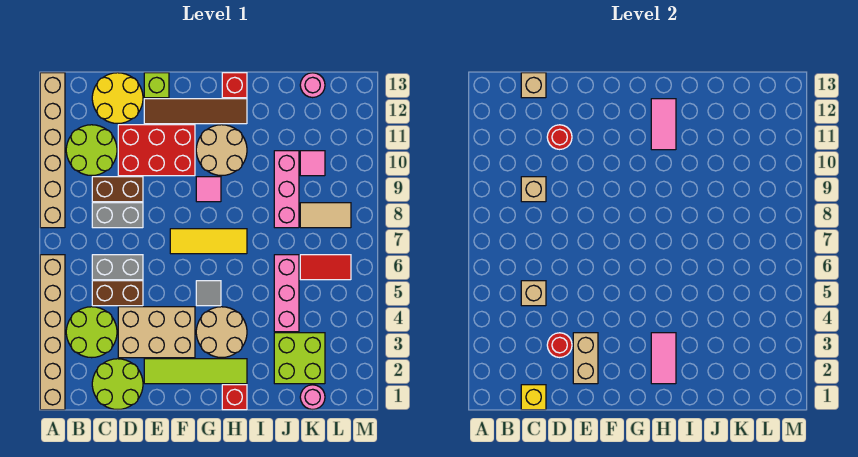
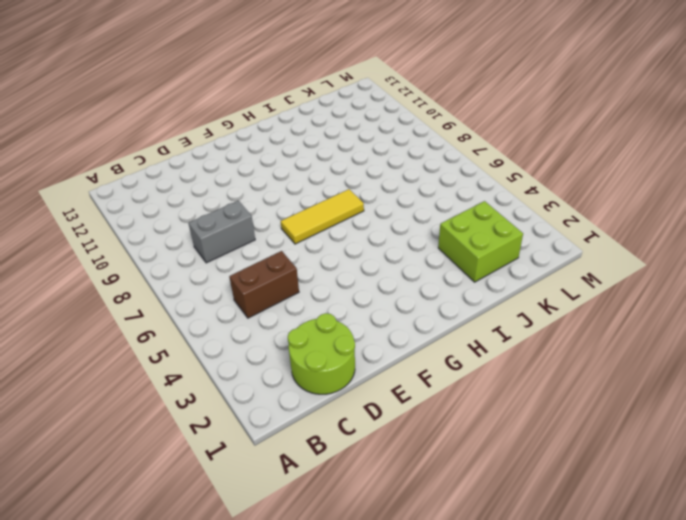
none -> tan 1x6 brick [40,255,65,410]
none -> tan 1x6 brick [40,73,65,228]
none -> lime 2x2 round brick [66,307,117,358]
none -> lime 2x2 round brick [66,125,117,176]

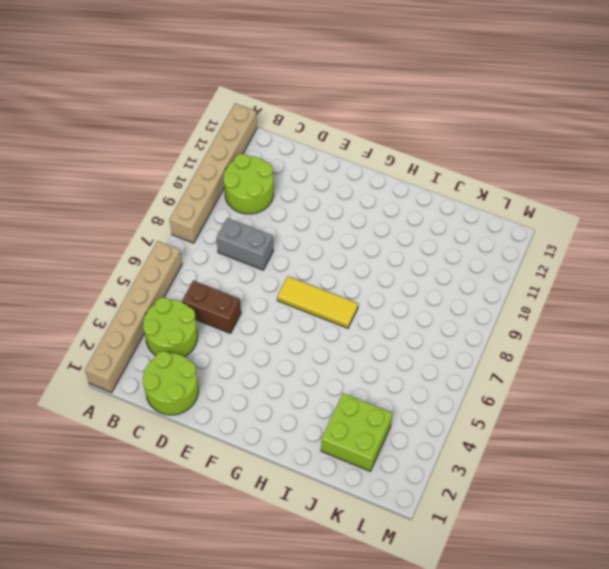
none -> grey 1x2 brick [92,255,143,280]
none -> brown 1x2 brick [92,177,143,202]
none -> yellow 2x2 round brick [92,73,143,124]
none -> tan 2x3 brick [118,307,195,358]

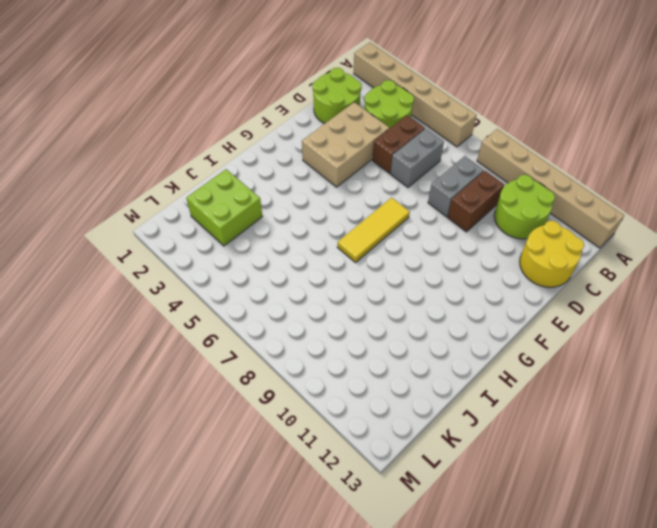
none -> red 2x3 brick [118,125,195,176]
none -> lime 1x4 tile [144,359,247,384]
none -> brown 1x4 tile [144,99,247,124]
none -> lime 1x1 brick [144,73,169,98]

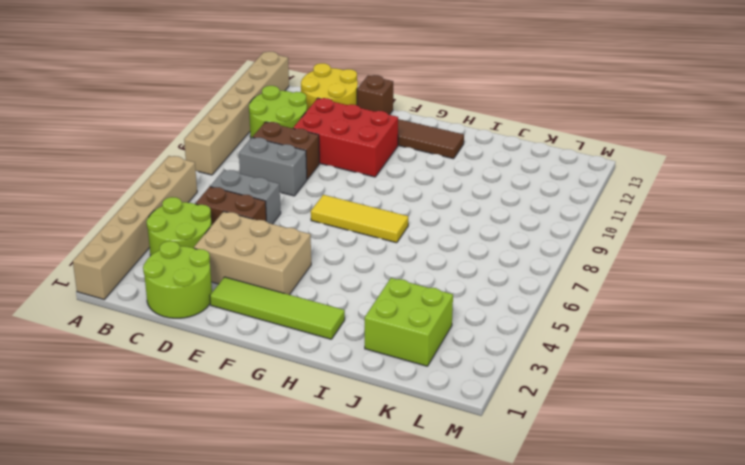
brown 1x1 brick [357,75,393,115] -> lime 1x1 brick [144,73,169,98]
none -> tan 2x2 round brick [196,307,247,358]
none -> grey 1x1 tile [196,281,221,306]
none -> pink 1x1 tile [196,177,221,202]
none -> tan 2x2 round brick [196,125,247,176]

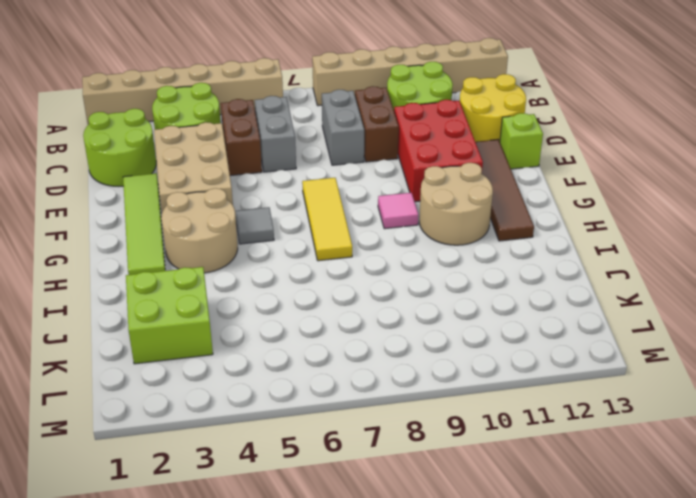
none -> red 1x1 brick [222,385,247,410]
none -> red 1x1 brick [222,73,247,98]
none -> pink 1x3 brick [274,255,299,332]
none -> pink 1x3 brick [274,151,299,228]

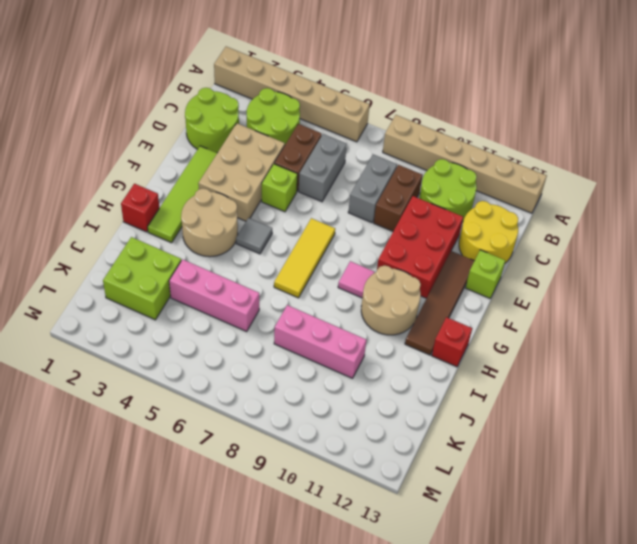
lime 1x1 brick [262,164,298,212] -> none
none -> pink 1x1 round brick [300,385,325,410]
none -> red 1x2 tile [300,255,351,280]
none -> tan 1x2 tile [300,203,351,228]
none -> pink 1x1 tile [300,151,325,176]

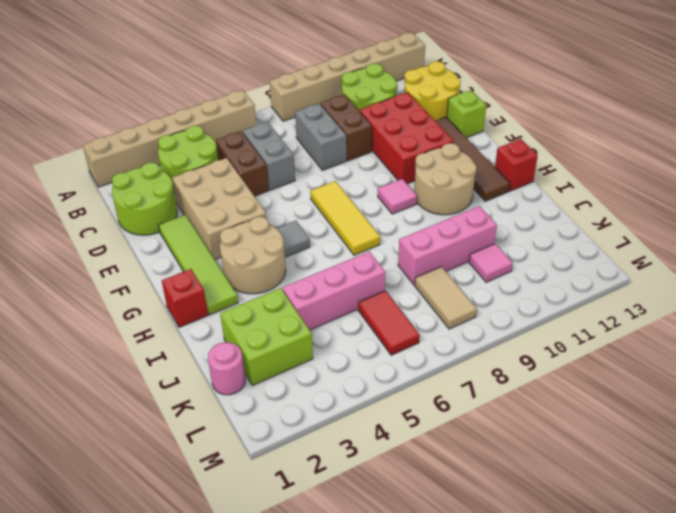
none -> pink 1x1 round brick [300,73,325,98]
none -> yellow 1x1 brick [521,385,546,410]
none -> tan 1x1 brick [521,281,546,306]
none -> tan 1x1 brick [521,177,546,202]

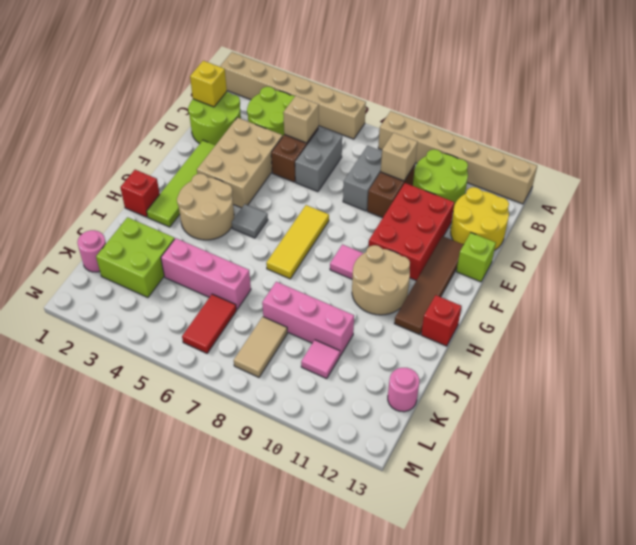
none -> tan 1x1 brick [521,73,546,98]
none -> red 1x1 round brick [547,333,572,358]
none -> red 1x1 round brick [547,125,572,150]
none -> tan 1x2 brick [573,333,598,384]

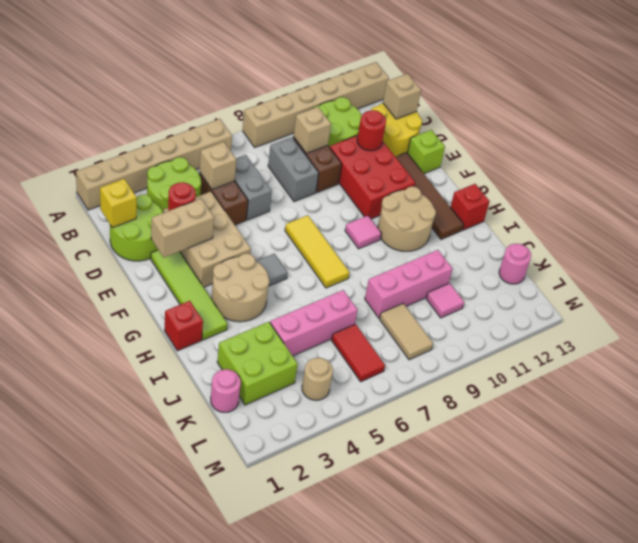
tan 1x1 round brick [302,358,333,400] -> none
none -> pink 1x2 tile [651,333,676,384]
none -> pink 1x2 tile [651,99,676,150]

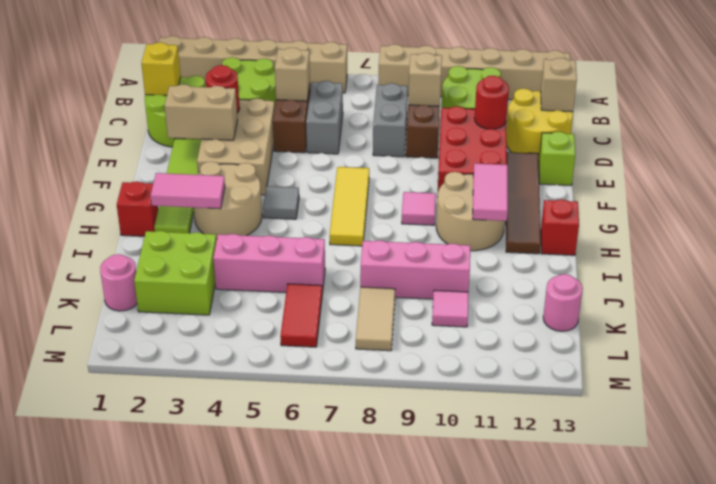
pink 1x2 tile [473,163,508,221] -> pink 1x2 tile turned to [651,99,676,150]

